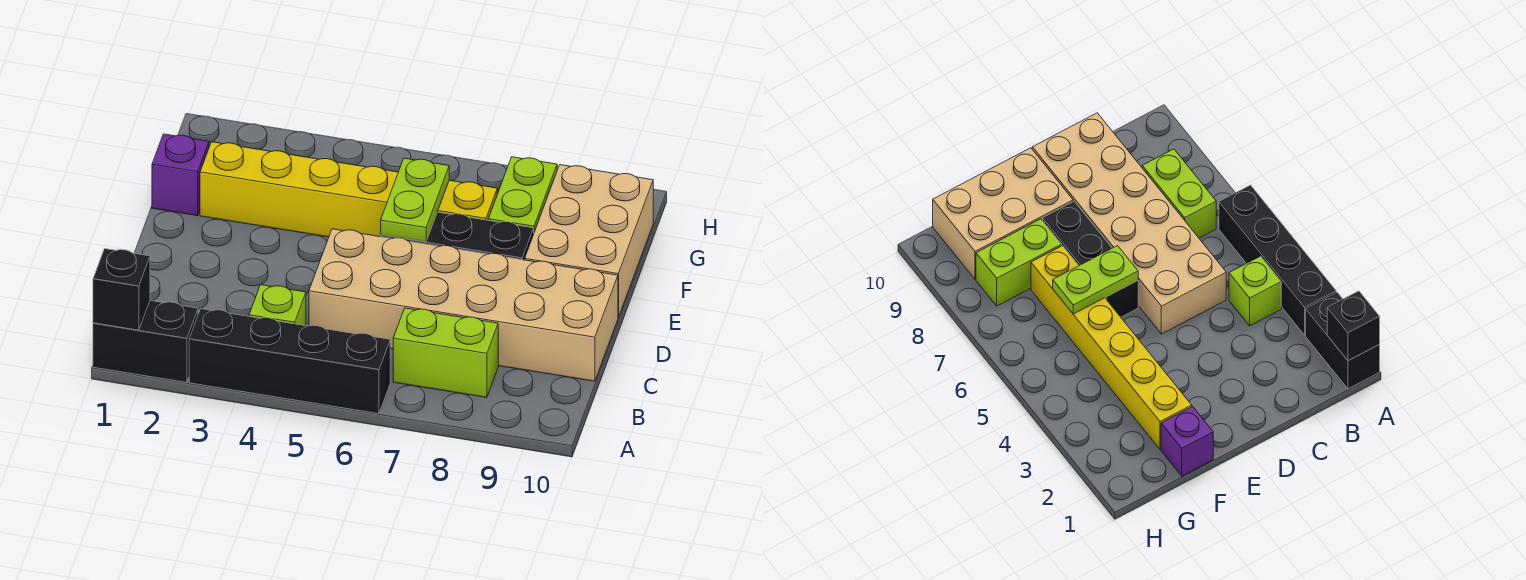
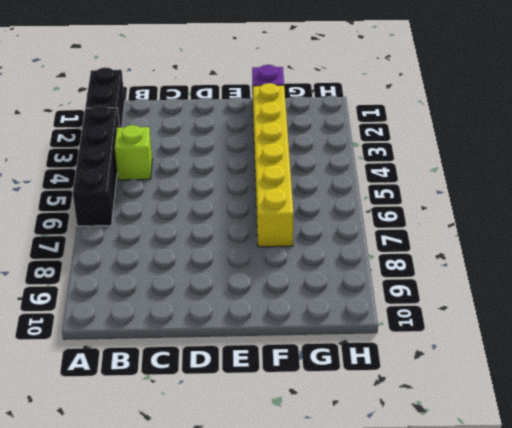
none -> lime 1x2 brick [393,308,498,397]
none -> tan 2x6 brick [309,229,618,381]
none -> black 1x3 brick [381,212,534,260]

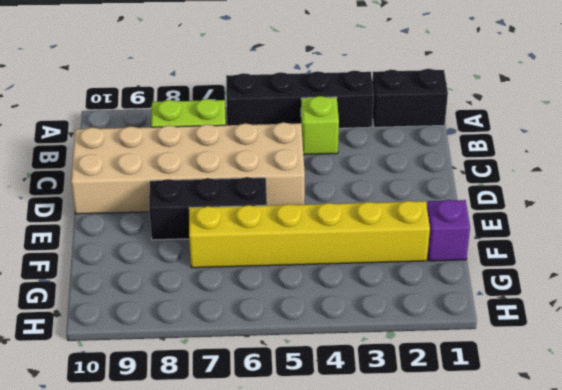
none -> tan 2x3 brick [525,165,653,317]
none -> lime 1x2 brick [488,157,557,232]
none -> black 1x1 brick [93,249,150,330]

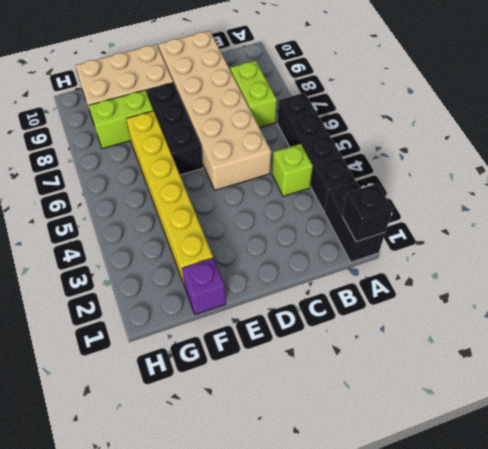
none -> lime 1x2 plate [381,158,449,242]

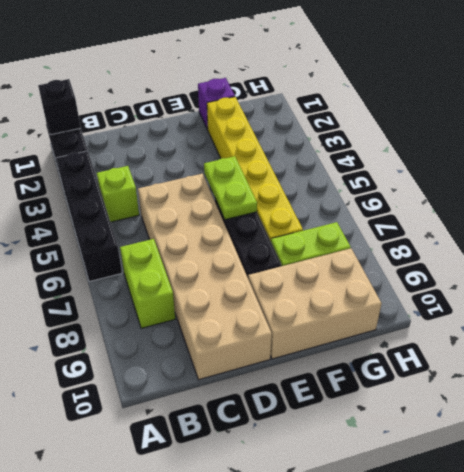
lime 1x2 plate [204,156,257,220] -> lime 1x2 plate turned to [381,158,449,242]

